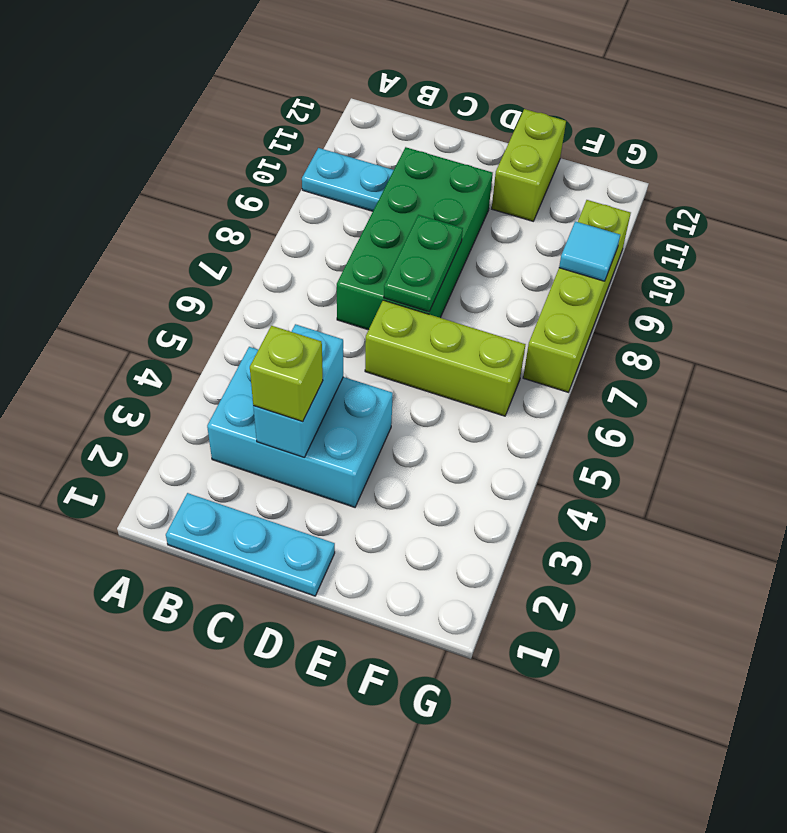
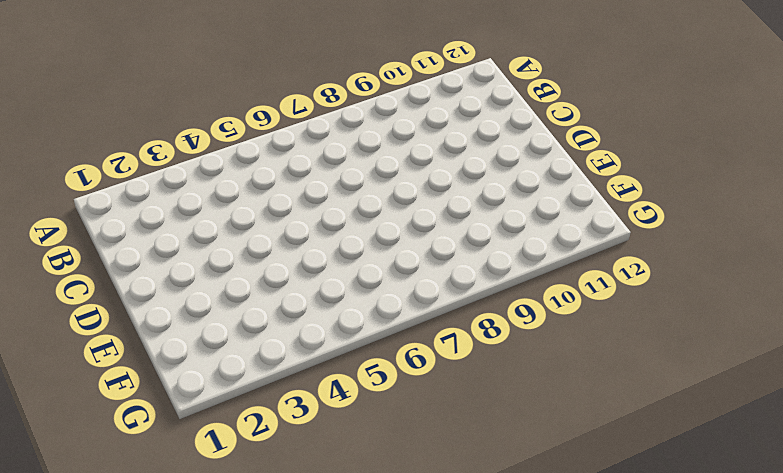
none -> cyan 1x2 plate [302,148,394,211]
none -> cyan 1x3 plate [166,493,335,596]

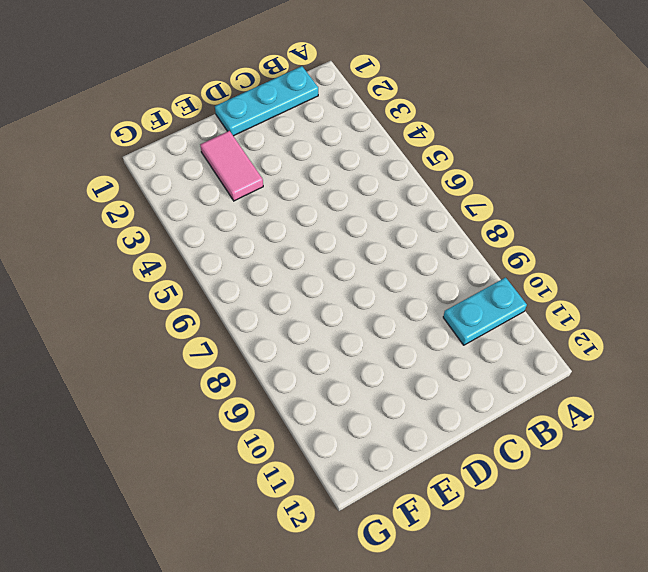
pink 1x2 tile [200,131,263,201] -> none
none -> cyan 2x3 brick [207,347,393,507]
none -> green 2x4 brick [337,147,493,330]

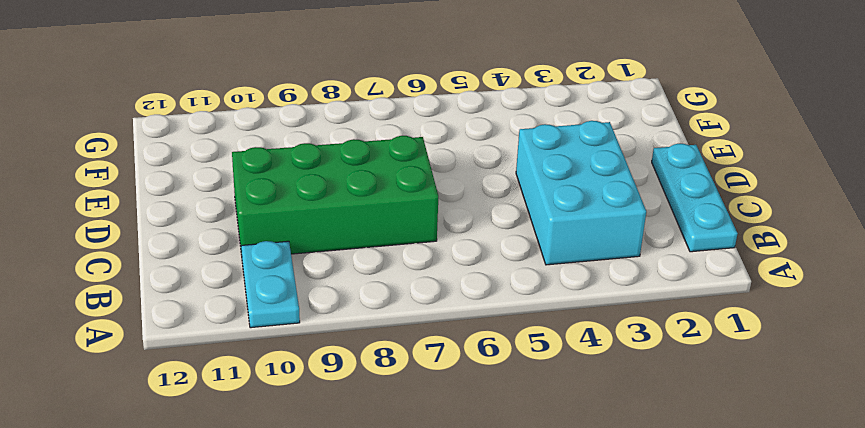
none -> lime 1x3 brick [365,300,525,416]
none -> lime 1x2 brick [492,109,566,221]

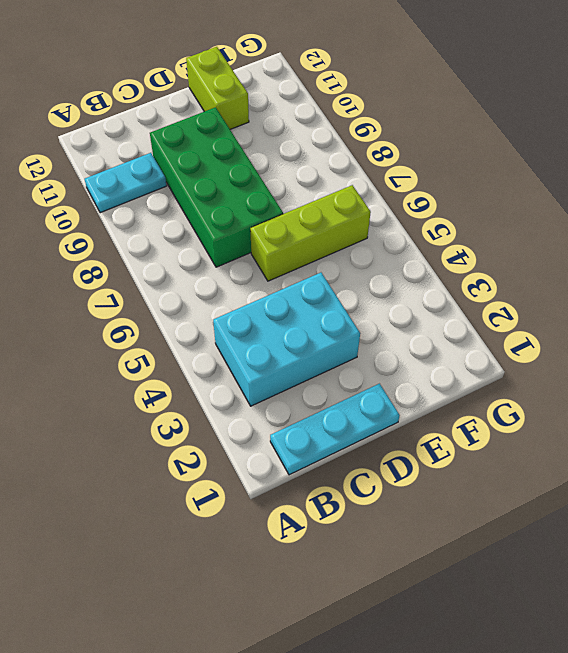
none -> lime 1x4 brick [523,200,631,392]
none -> cyan 1x2 brick [253,324,343,457]

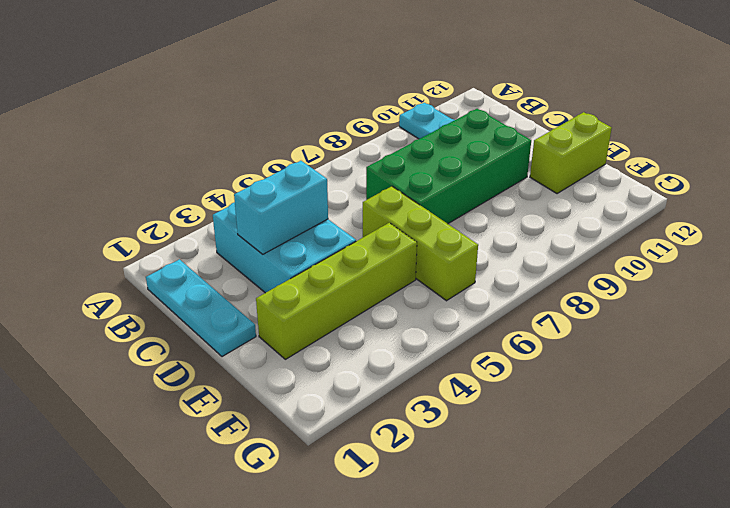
lime 1x4 brick [256,223,417,359] -> lime 1x4 brick moved to [523,200,631,392]
none -> green 1x2 plate [384,215,463,312]
none -> cyan 1x1 tile [559,221,620,281]

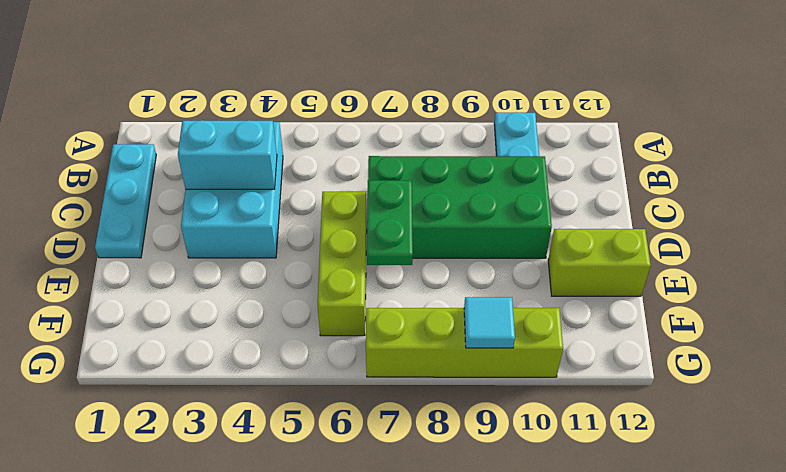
green 1x2 plate [367,180,413,265] -> green 1x2 plate turned to [384,215,463,312]
none -> lime 1x1 brick [250,326,323,422]

